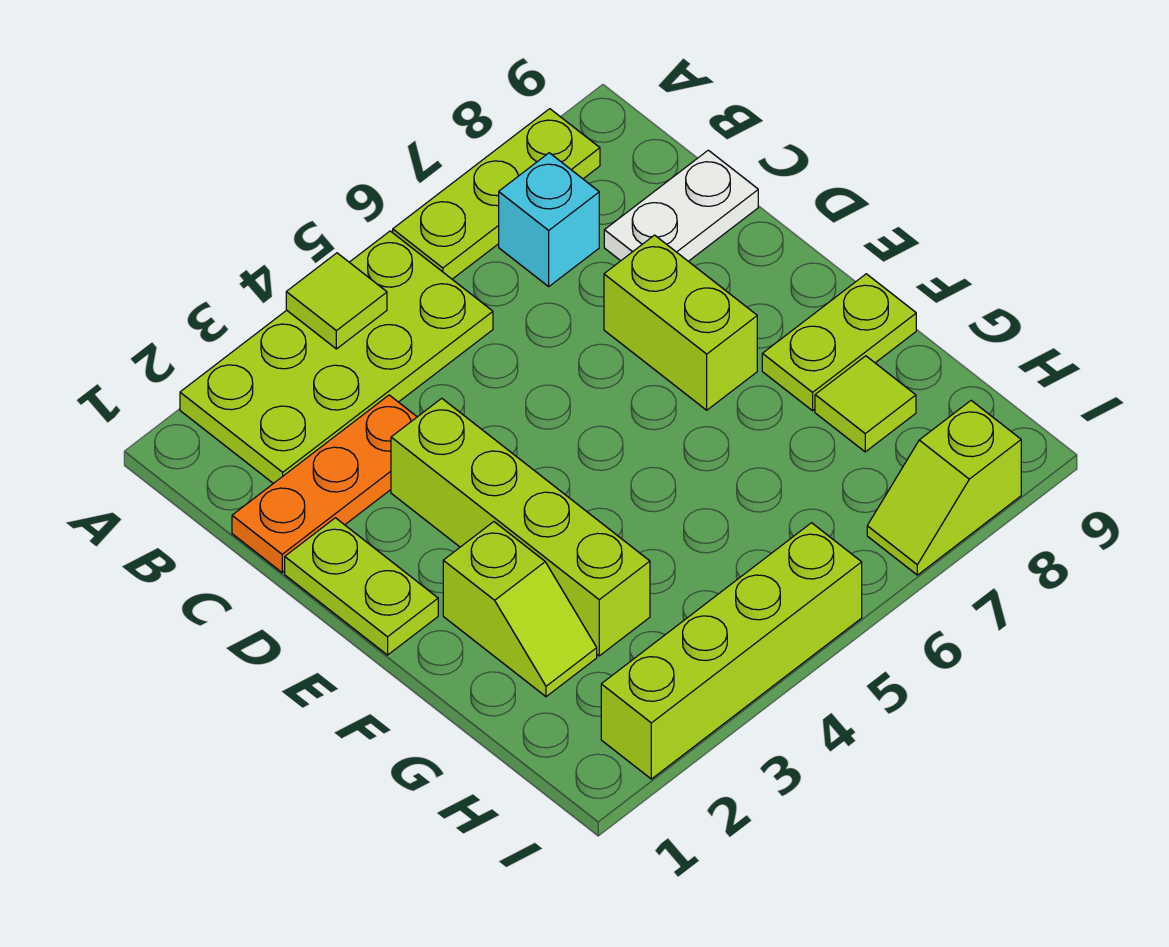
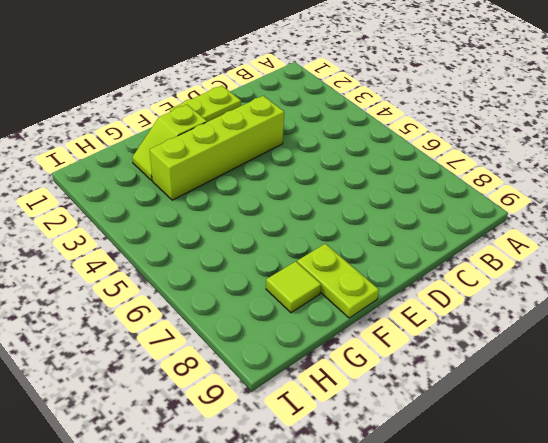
none -> lime 2x4 plate [180,231,493,484]
none -> lime 1x3 plate [393,109,600,279]
none -> cyan 1x1 brick [499,153,599,286]

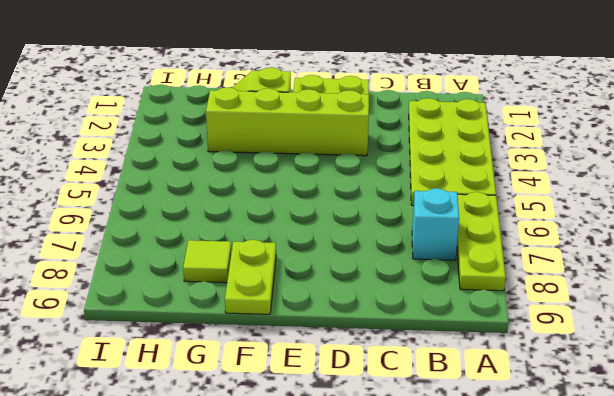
none -> orange 1x3 plate [232,395,417,573]
none -> white 1x2 plate [604,150,758,261]
none -> lime 1x2 brick [604,235,757,410]

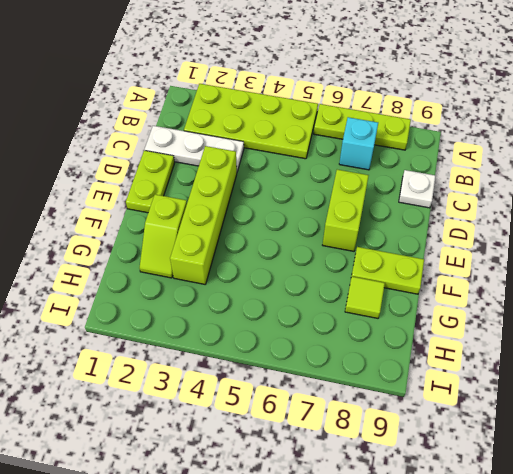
white 1x3 plate [145,126,244,172] -> orange 1x3 plate [232,395,417,573]
white 1x1 plate [399,170,435,208] -> white 1x2 plate [604,150,758,261]
none -> lime 1x4 brick [601,523,862,779]
none -> lime 1x2 slope [867,401,1021,575]
none -> lime 1x1 tile [286,253,387,349]

